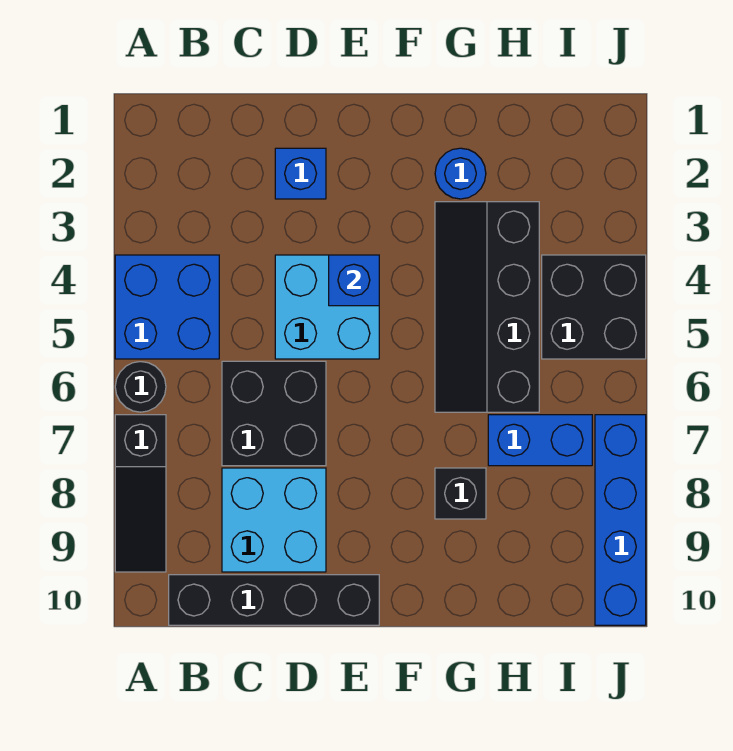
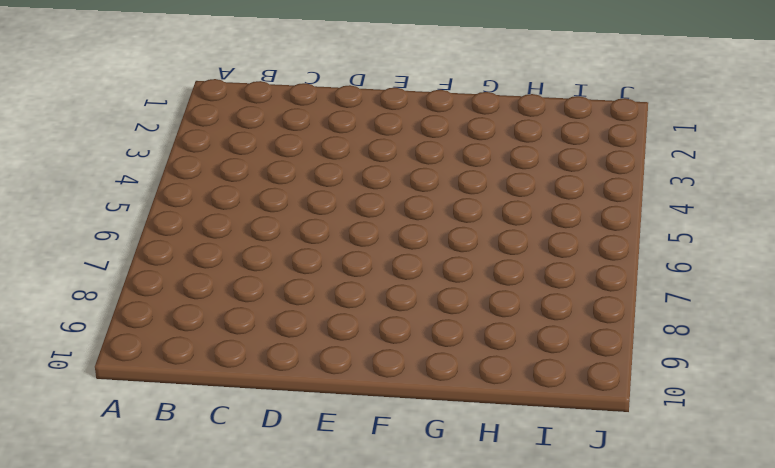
none -> blue 2x2 brick [115,255,219,359]
none -> black 1x1 round brick [115,362,166,412]
none -> black 1x3 slope [115,415,166,572]

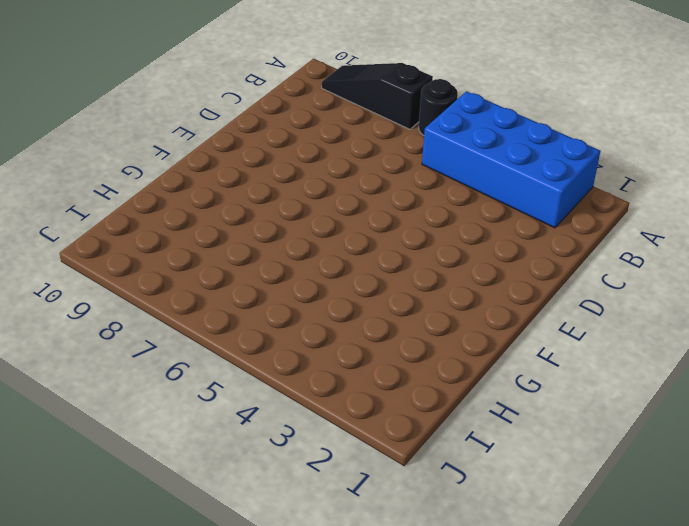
blue 2x4 brick [422,91,600,228] -> blue 2x2 brick [115,255,219,359]
none -> black 1x4 brick [169,575,379,625]
none -> black 2x2 brick [222,361,326,466]
none -> cyan 2x2 brick [222,468,326,572]

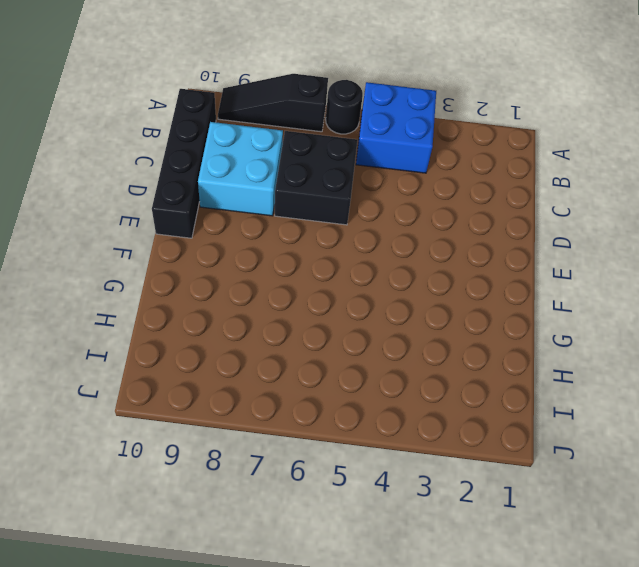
none -> blue 1x1 brick [275,148,326,199]
none -> cyan 2x2 brick [275,255,379,359]
none -> blue 1x1 round brick [435,148,486,199]

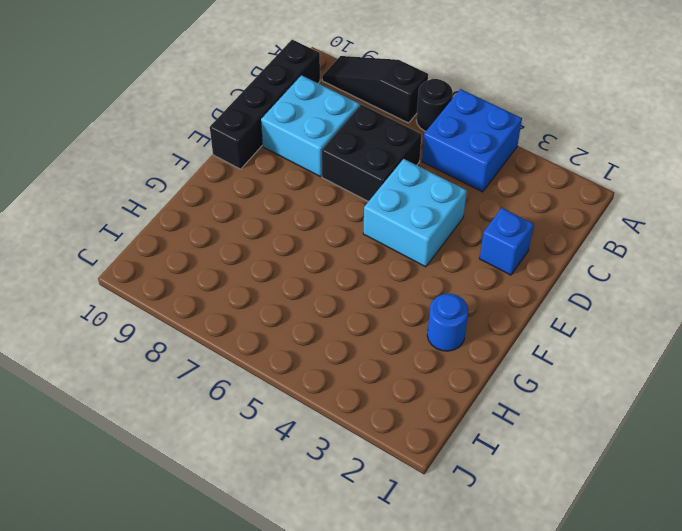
none -> black 2x4 slope [435,202,539,412]
none -> black 1x1 brick [435,468,486,519]
none -> blue 1x2 brick [488,415,592,466]

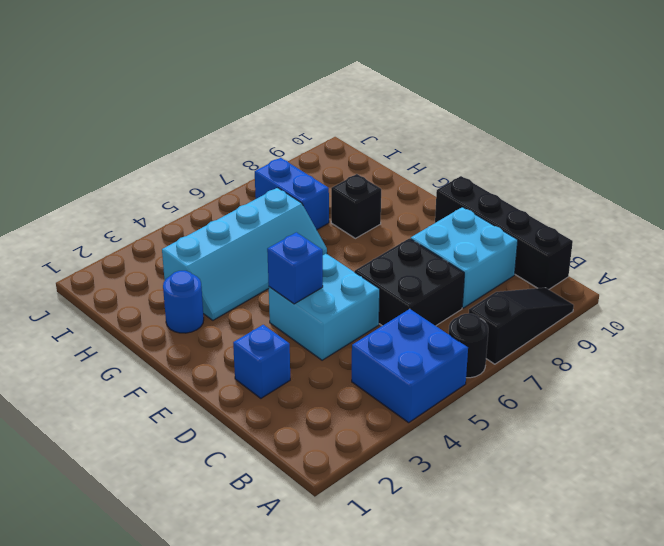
cyan 2x4 slope [162,188,327,320] -> black 2x4 slope [435,202,539,412]
none -> black 2x2 brick [542,255,646,359]
none -> blue 1x4 brick [595,415,646,625]

